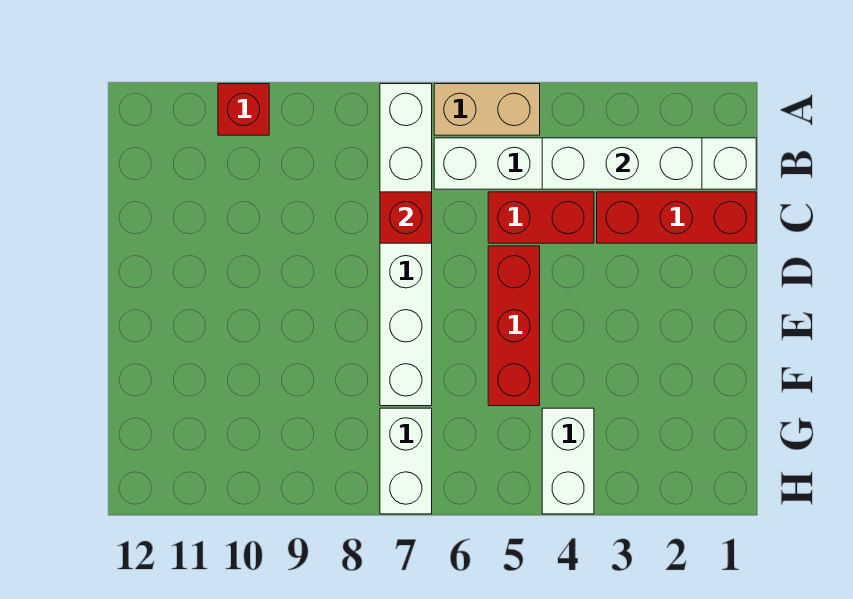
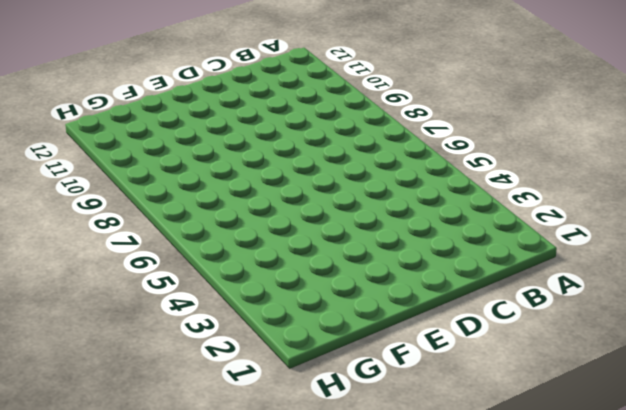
none -> tan 1x2 brick [434,84,540,135]
none -> white 1x6 brick [380,84,432,406]

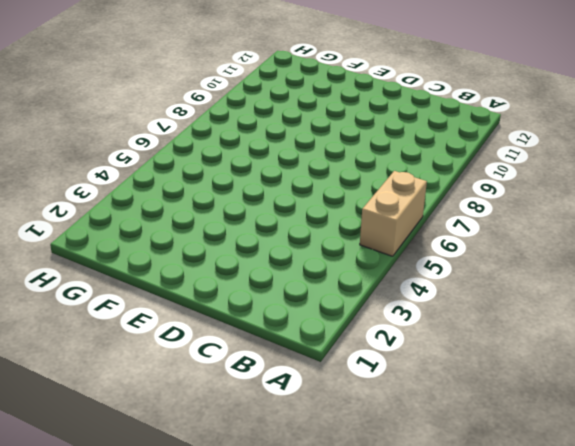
none -> white 1x6 brick [380,84,432,406]
none -> red 1x1 brick [218,84,269,135]

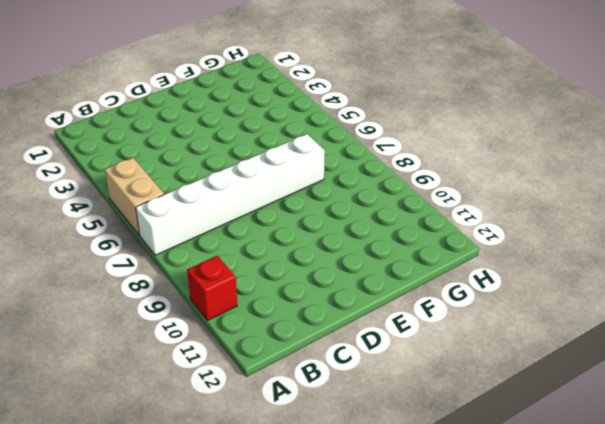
none -> white 1x6 brick [434,138,756,189]
none -> red 1x3 brick [597,192,756,243]

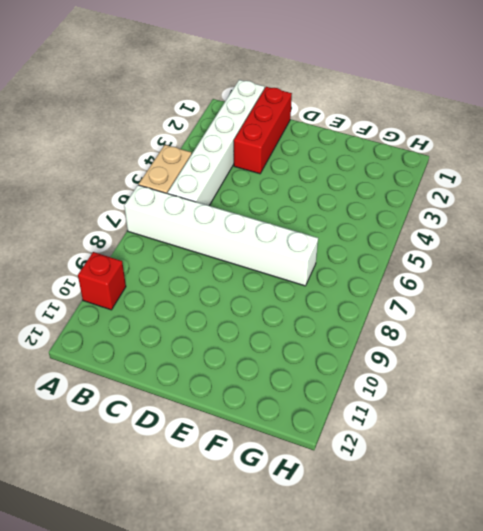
none -> red 1x2 brick [488,192,594,243]
none -> red 1x3 brick [488,246,540,406]

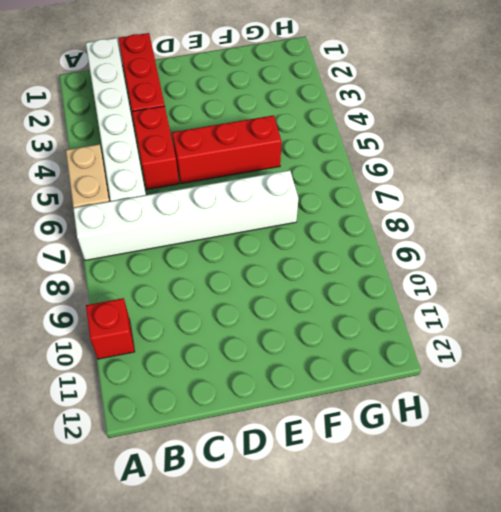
none -> white 1x2 brick [542,408,594,514]
none -> white 1x2 brick [380,408,432,514]

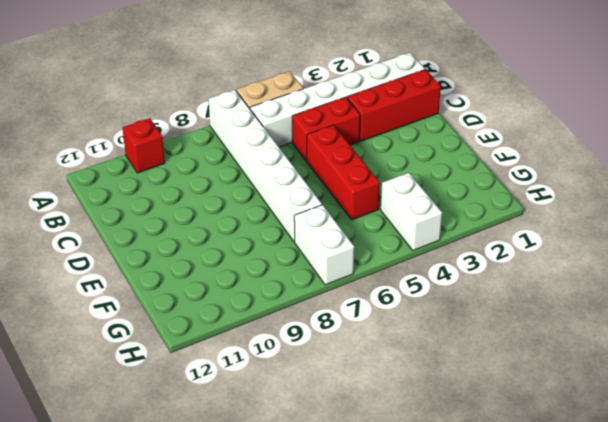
none -> white 1x3 brick [542,138,702,189]
none -> red 1x1 brick [380,192,432,243]

